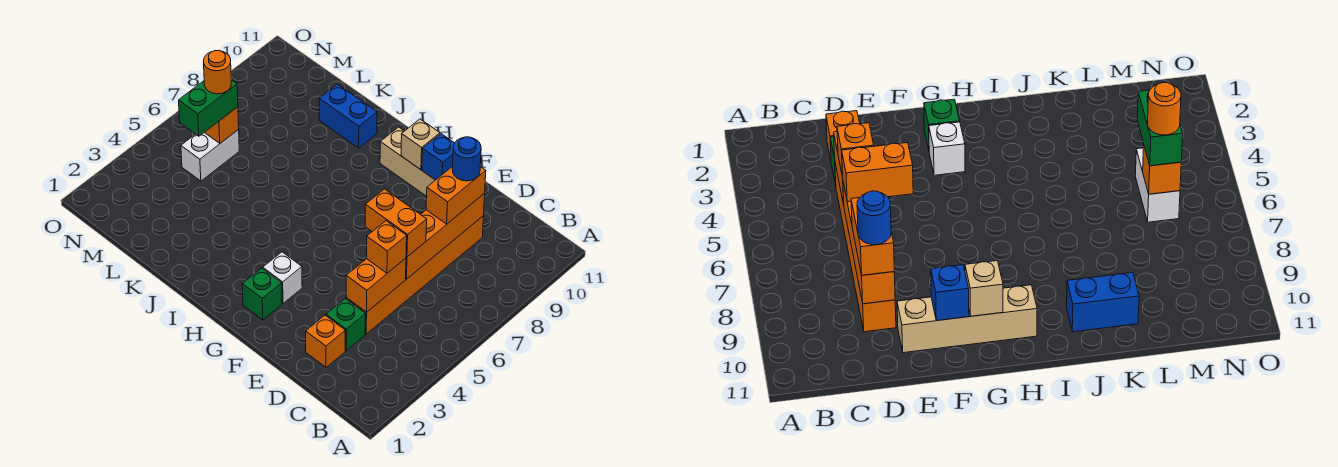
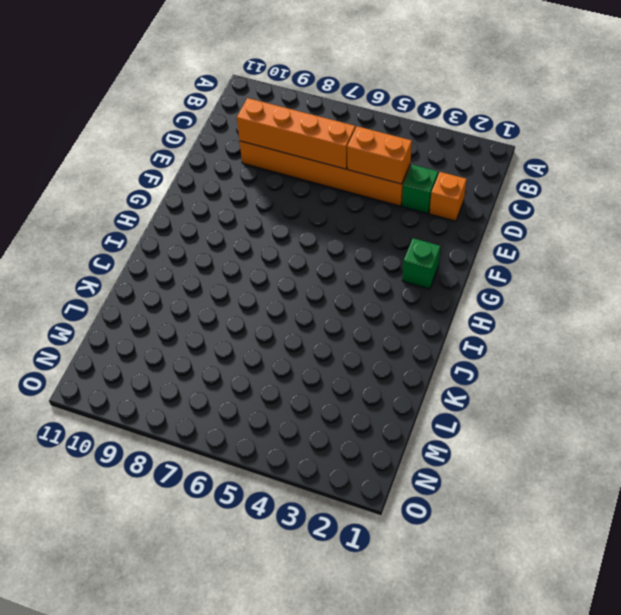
none -> tan 1x4 brick [380,127,435,196]
none -> white 1x1 brick [263,252,302,303]
none -> blue 1x2 brick [319,84,377,148]

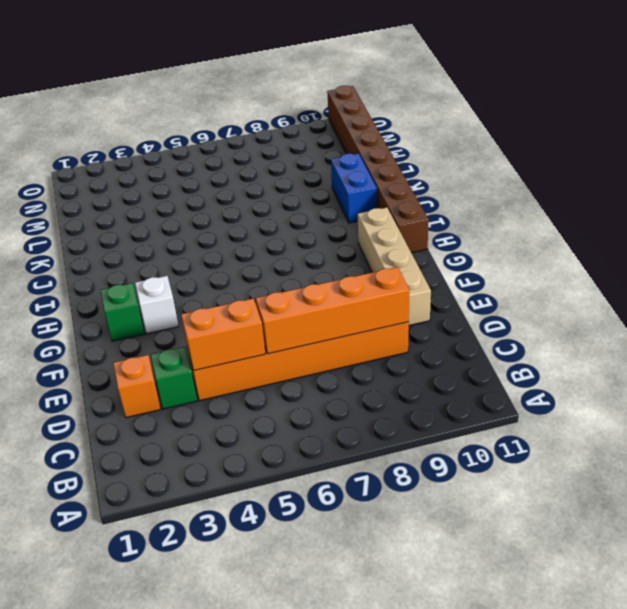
brown 1x8 brick [327,86,429,253] -> none
none -> white 1x2 brick [181,130,239,181]
none -> blue 1x1 brick [422,134,454,180]
none -> tan 1x1 brick [401,119,440,170]

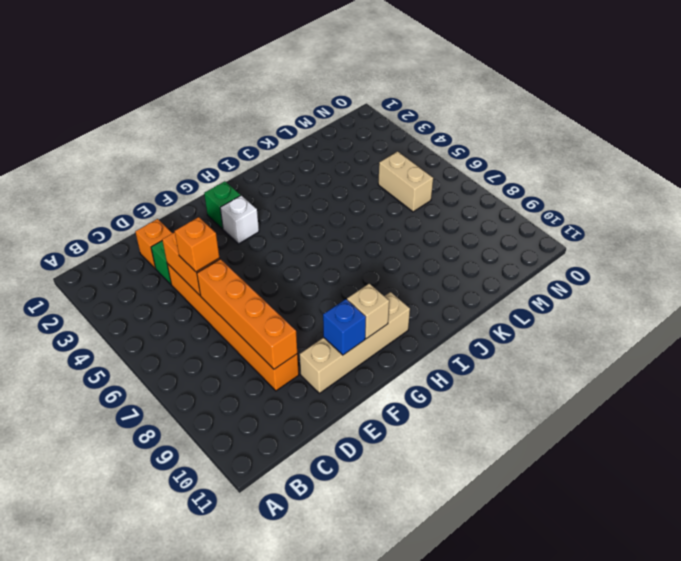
tan 1x2 brick [378,151,433,212] -> white 1x2 brick [181,130,239,181]
none -> blue 1x2 brick [319,84,377,148]
none -> orange 1x1 brick [205,107,239,143]
none -> orange 1x2 brick [365,189,427,257]

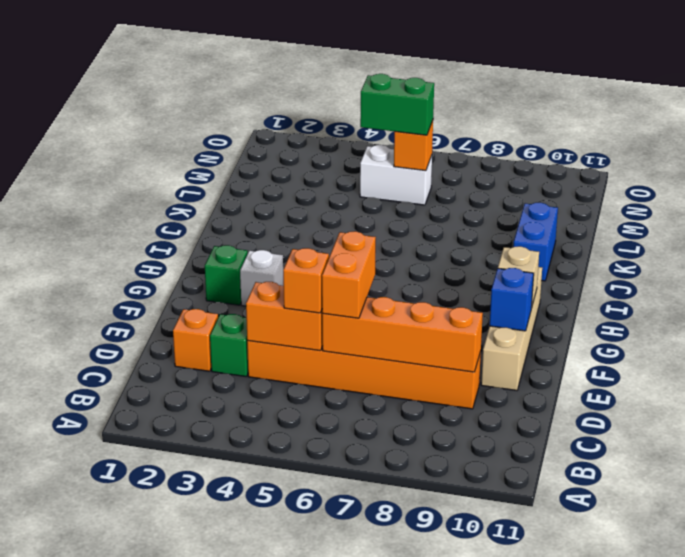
none -> orange 1x2 brick [426,166,486,224]
none -> blue 1x1 round brick [452,137,481,181]
none -> orange 1x1 round brick [204,50,231,94]

